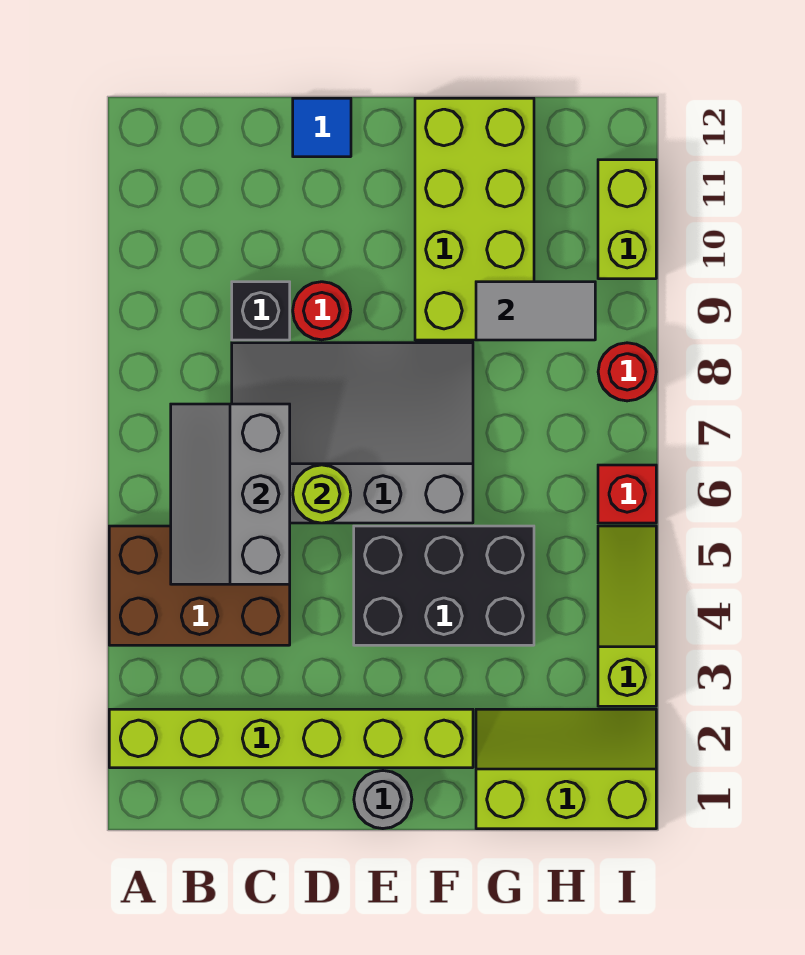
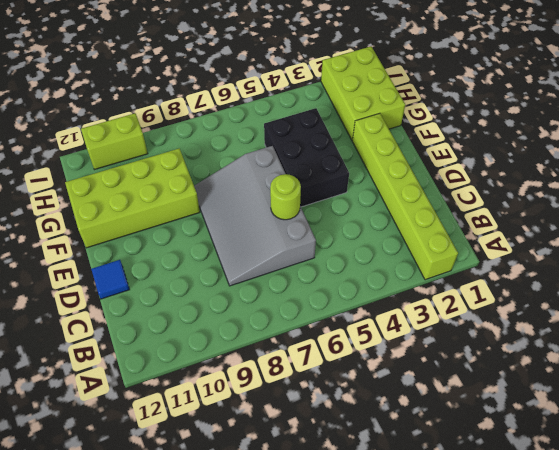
lime 2x3 brick [321,47,405,140] -> lime 2x3 slope [476,709,656,829]
none -> brown 2x3 brick [109,526,290,645]
none -> black 1x1 brick [232,282,290,340]
none -> red 1x1 round brick [293,282,351,340]

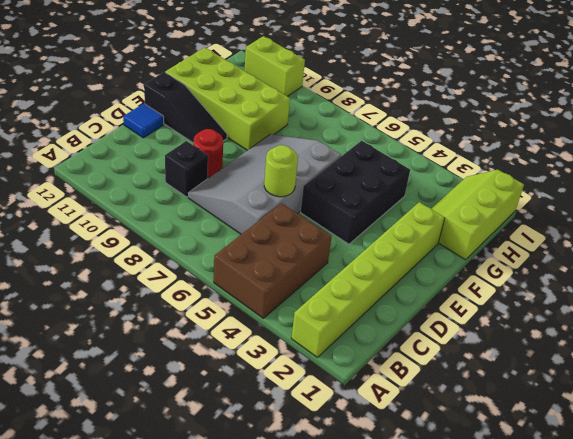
black 1x3 slope [144,72,227,143] -> none
none -> grey 1x1 round brick [354,771,412,829]
none -> lime 1x3 slope [598,526,656,706]
none -> red 1x1 brick [598,465,656,523]

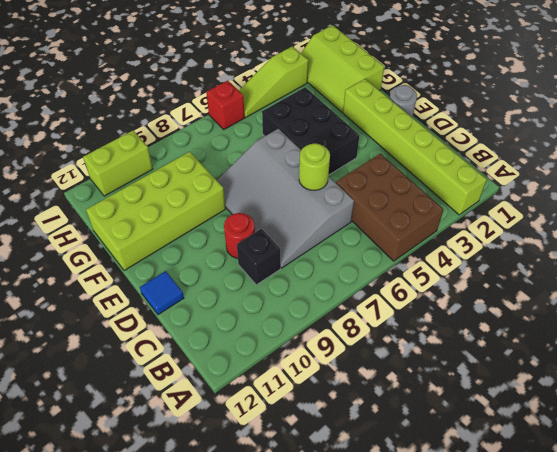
none -> red 1x1 round brick [598,343,656,401]
none -> grey 2x3 slope [171,404,290,584]
none -> grey 1x2 tile [476,282,595,340]

